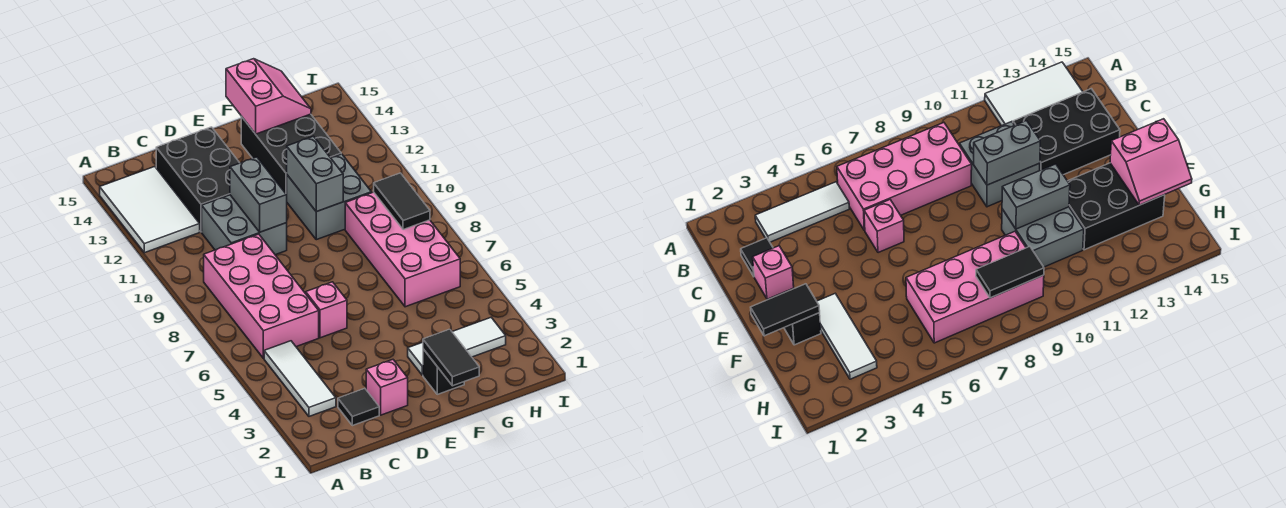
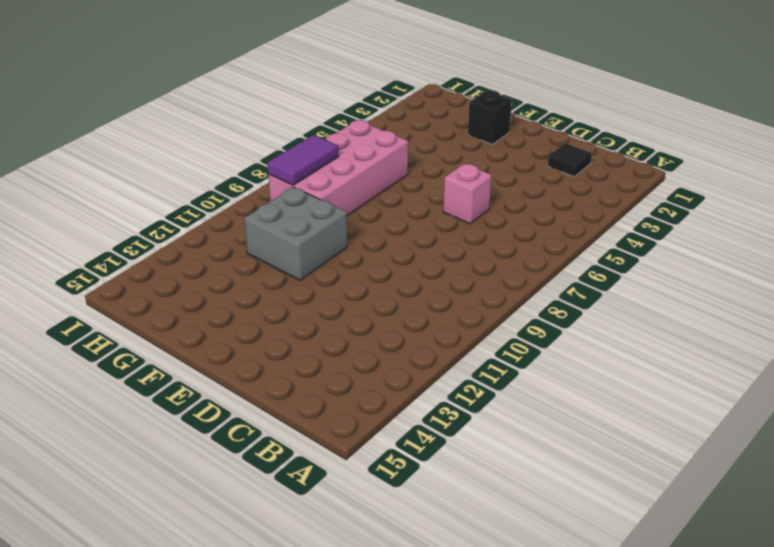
purple 1x2 tile [268,135,339,185] -> black 1x2 tile [374,173,430,230]
none -> white 2x3 tile [100,167,200,253]
none -> white 1x3 tile [264,341,336,416]
none -> pink 2x4 brick [204,234,319,358]

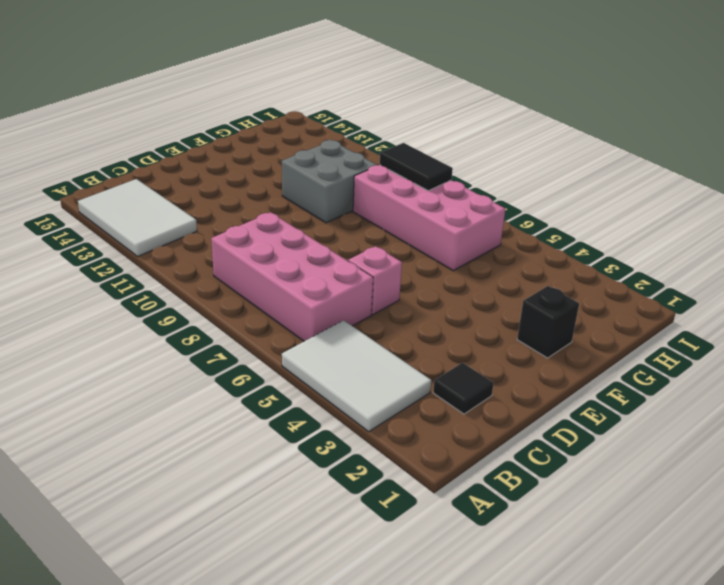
white 2x3 tile [282,320,431,432] -> white 1x3 tile [264,341,336,416]
none -> grey 2x2 brick [202,195,287,255]
none -> black 2x3 brick [156,127,239,232]
none -> pink 1x1 brick [366,360,408,415]

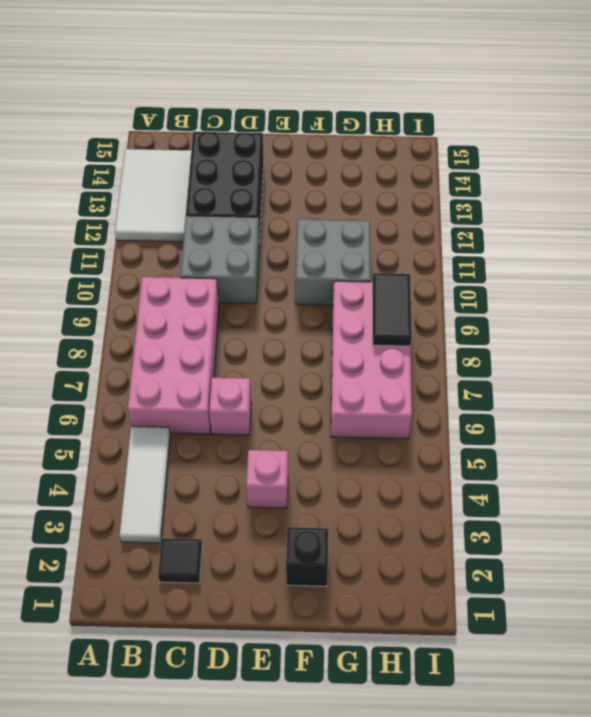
pink 1x1 brick [246,450,288,508] -> pink 1x1 brick moved to [366,360,408,415]
none -> white 1x3 tile [408,318,506,375]
none -> black 2x3 brick [241,114,341,195]
none -> grey 1x2 brick [230,157,287,232]

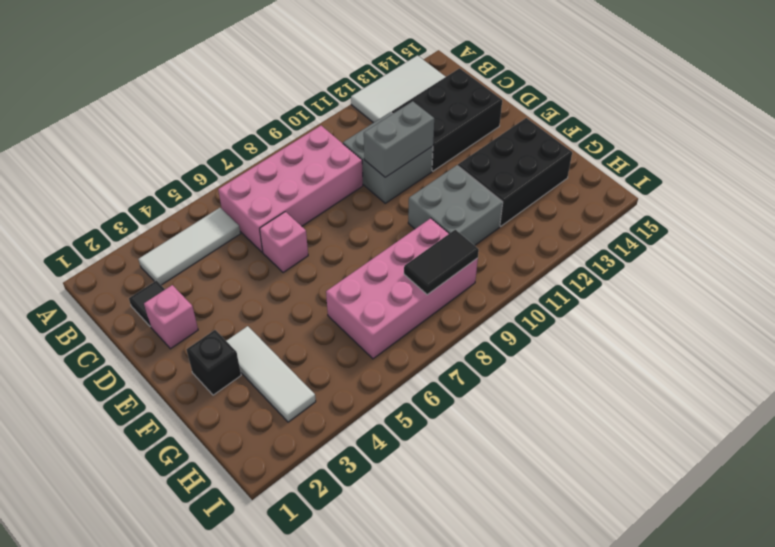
none -> black 1x2 tile [423,329,479,386]
none -> grey 1x2 brick [287,136,343,212]
none -> pink 2x2 slope [226,59,311,134]

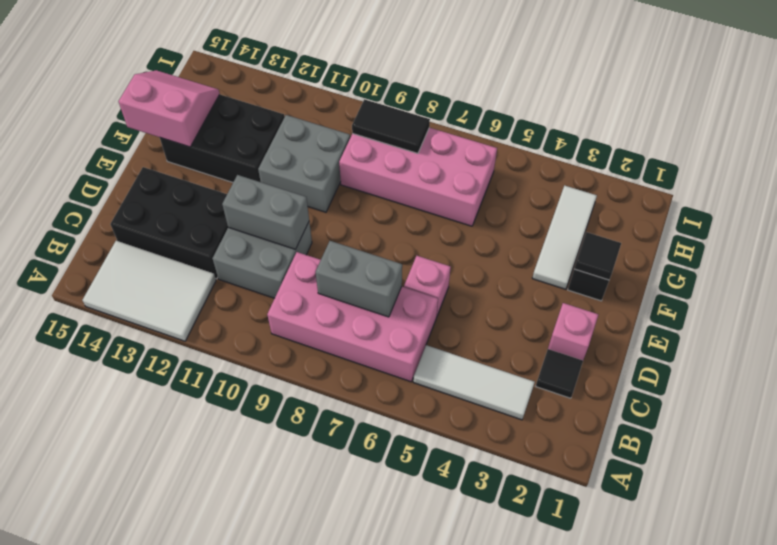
grey 1x2 brick [316,241,402,317] -> grey 1x2 brick moved to [287,136,343,212]
black 1x1 tile [574,232,621,280] -> black 1x2 tile [423,329,479,386]

